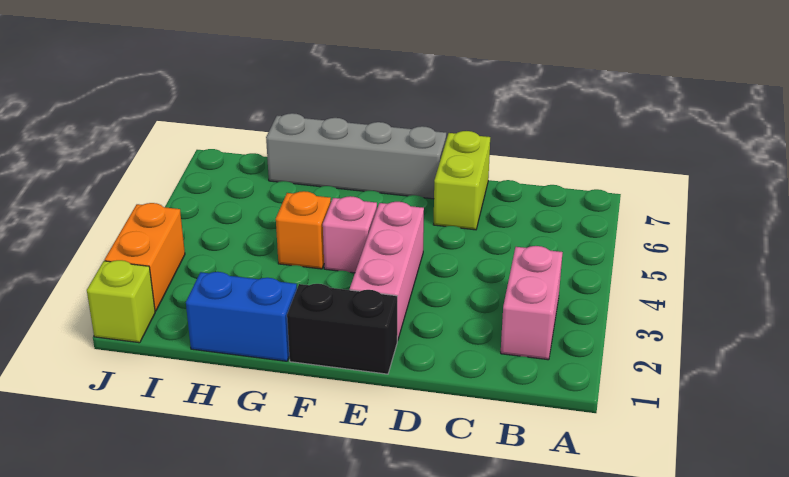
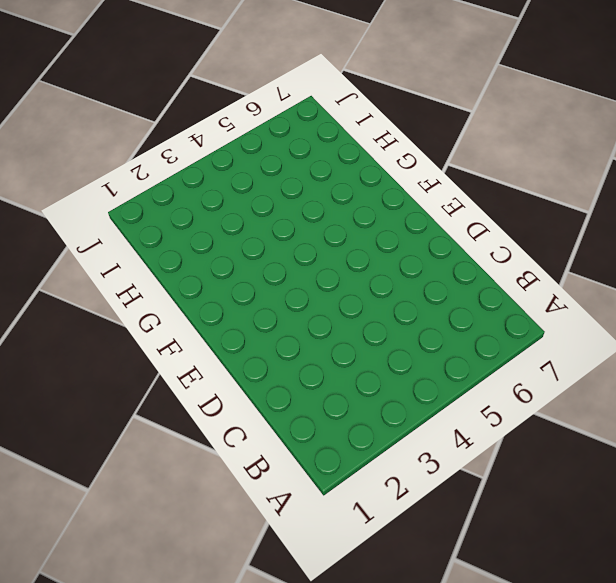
none -> pink 1x2 brick [501,246,563,360]
none -> lime 1x2 brick [433,131,490,230]

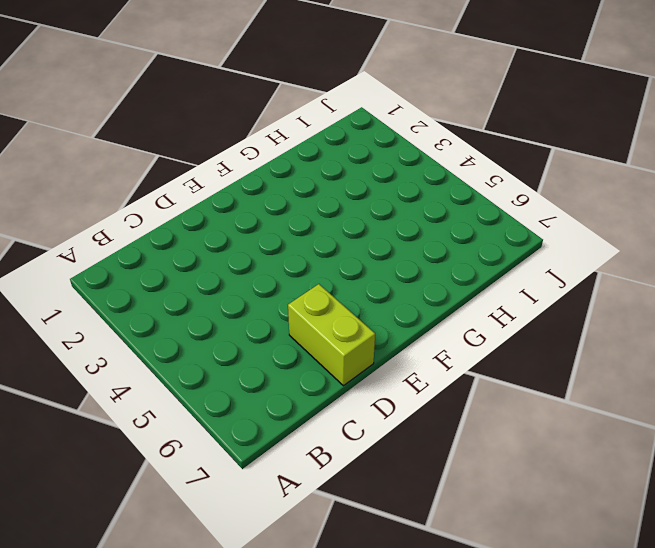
none -> pink 1x2 brick [501,246,563,360]
none -> black 1x2 brick [287,284,397,374]

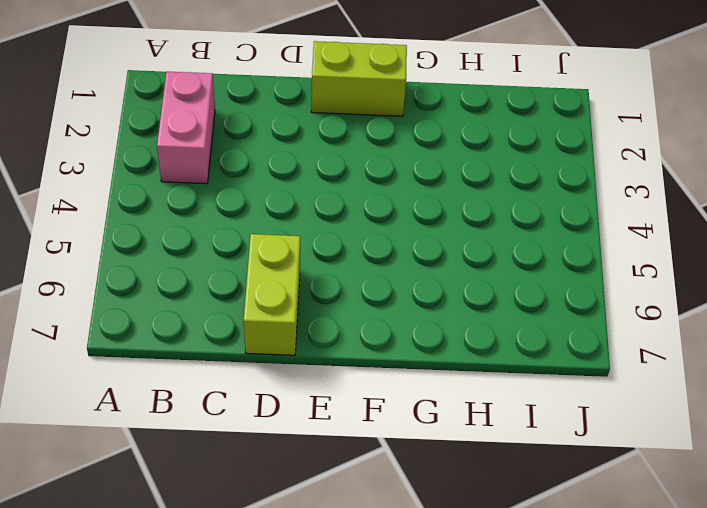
lime 1x2 brick [311,41,407,116] -> black 1x2 brick [287,284,397,374]
none -> pink 1x3 brick [350,202,424,341]
none -> grey 1x4 brick [266,113,446,199]

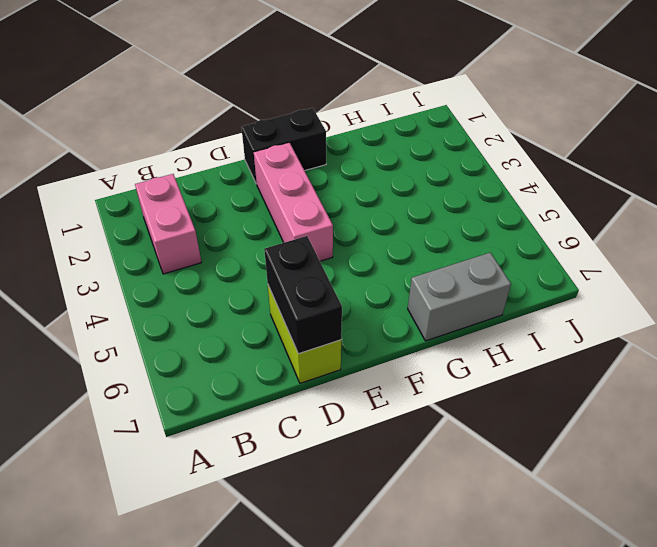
black 1x2 brick [264,236,342,354] -> none
grey 1x2 brick [408,253,511,341] -> grey 1x4 brick [266,113,446,199]
none -> pink 1x1 brick [323,196,377,273]
none -> blue 1x2 brick [186,272,297,361]

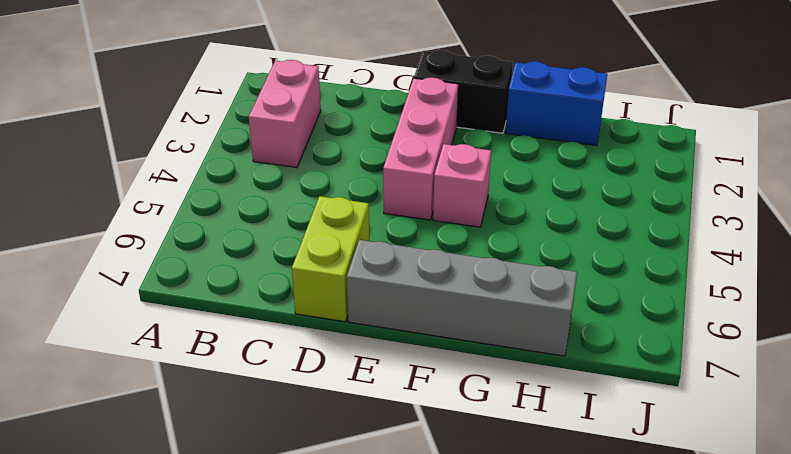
none -> orange 1x1 brick [276,191,331,269]
none -> lime 1x1 brick [87,260,155,343]

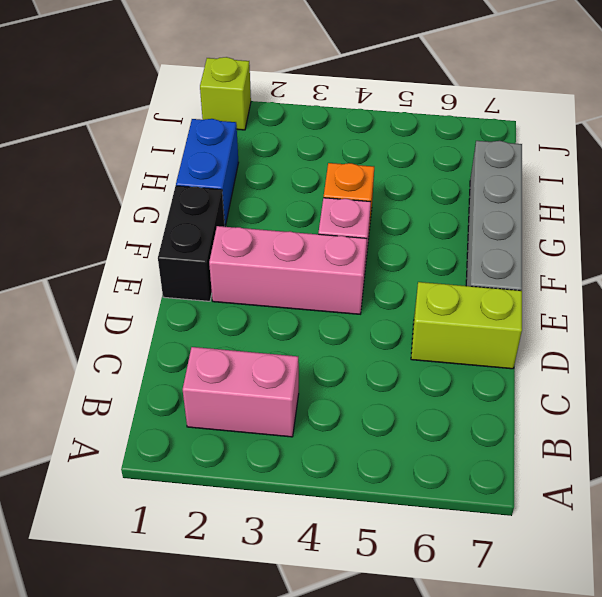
none -> orange 1x2 brick [105,203,185,311]

